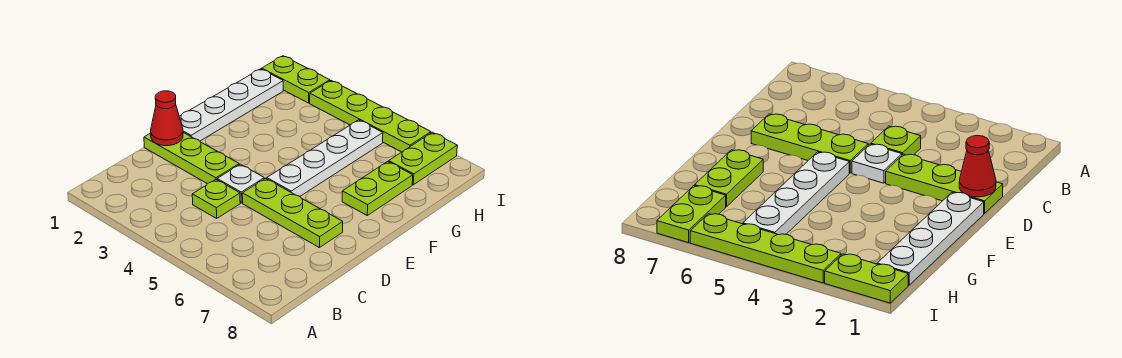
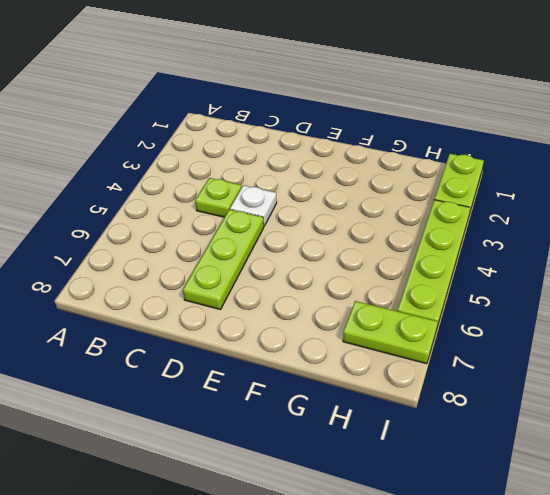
none -> lime 1x3 plate [144,133,239,184]
none -> white 1x4 plate [179,69,283,141]

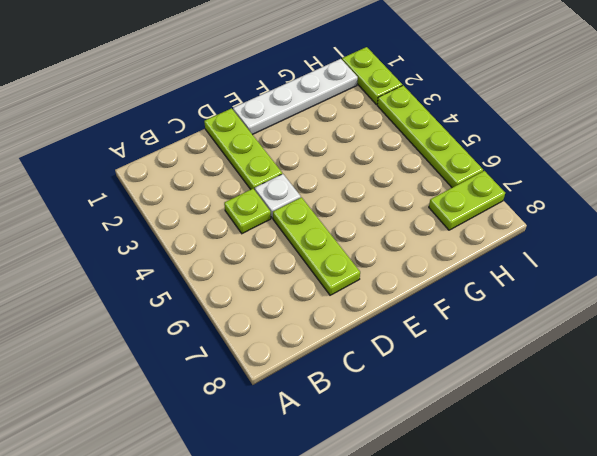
none -> white 1x4 plate [267,120,383,196]
none -> lime 1x2 plate [342,162,413,215]

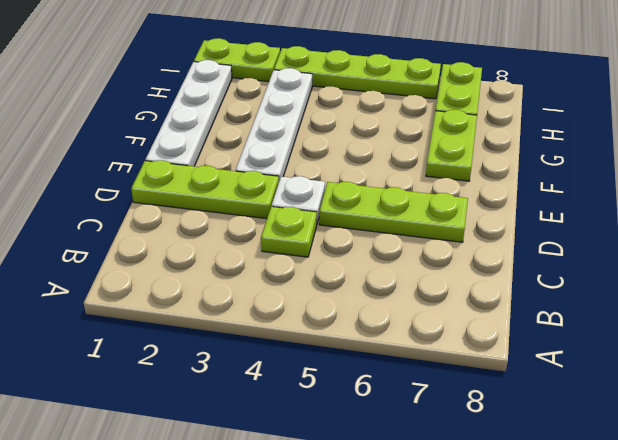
white 1x4 plate [235,68,312,180] -> white 1x4 plate moved to [267,120,383,196]
none -> red 1x1 cone [151,91,183,146]

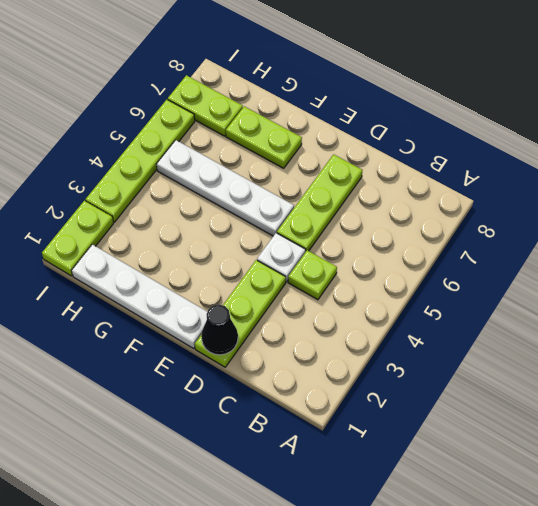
black 1x1 cone [201,304,238,355] -> red 1x1 cone [151,91,183,146]

